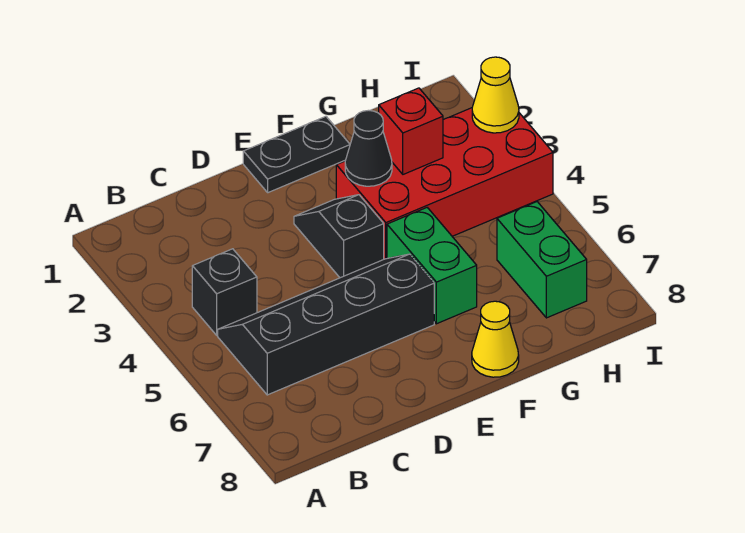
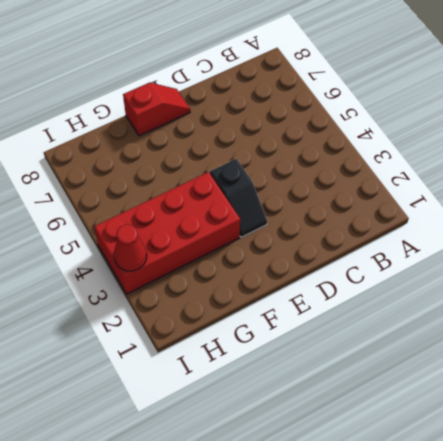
red 1x2 slope [123,83,190,136] -> yellow 1x1 cone [472,301,519,377]
red 1x1 cone [114,224,147,271] -> yellow 1x1 cone [472,57,519,133]
none -> black 1x1 brick [192,249,257,335]
none -> black 2x4 slope [218,254,434,395]

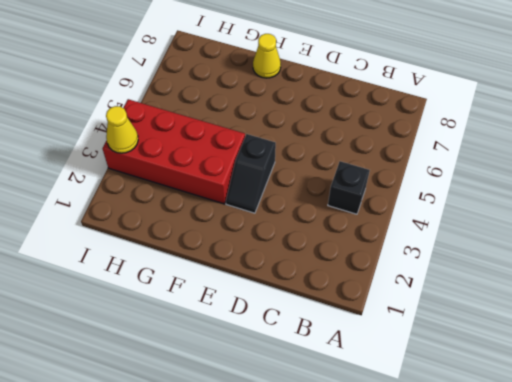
none -> black 2x4 slope [218,254,434,395]
none -> black 1x2 plate [243,116,350,193]

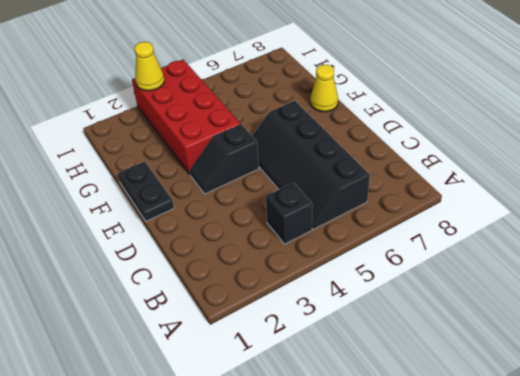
none -> green 1x2 brick [387,208,477,324]
none -> green 1x2 brick [497,202,587,318]

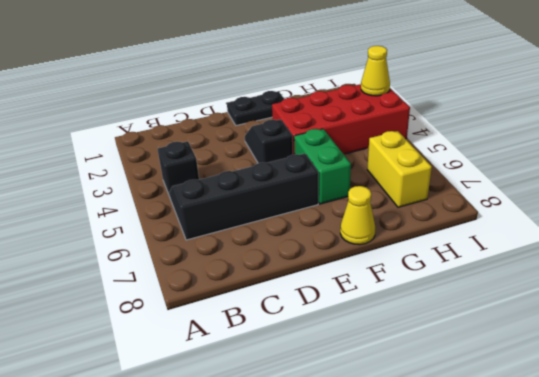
yellow 1x2 brick [367,131,432,207] -> green 1x2 brick [497,202,587,318]
none -> black 1x1 cone [345,110,392,186]
none -> red 1x1 brick [379,88,443,174]

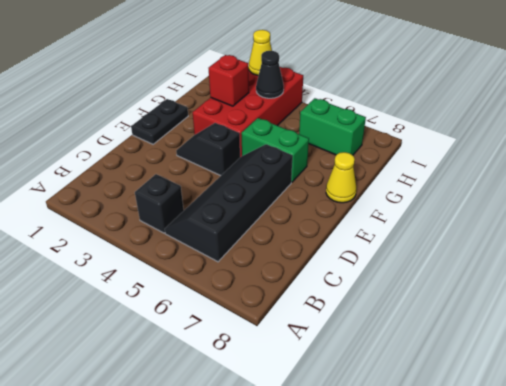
black 1x1 cone [256,51,284,98] -> black 1x1 cone moved to [345,110,392,186]

